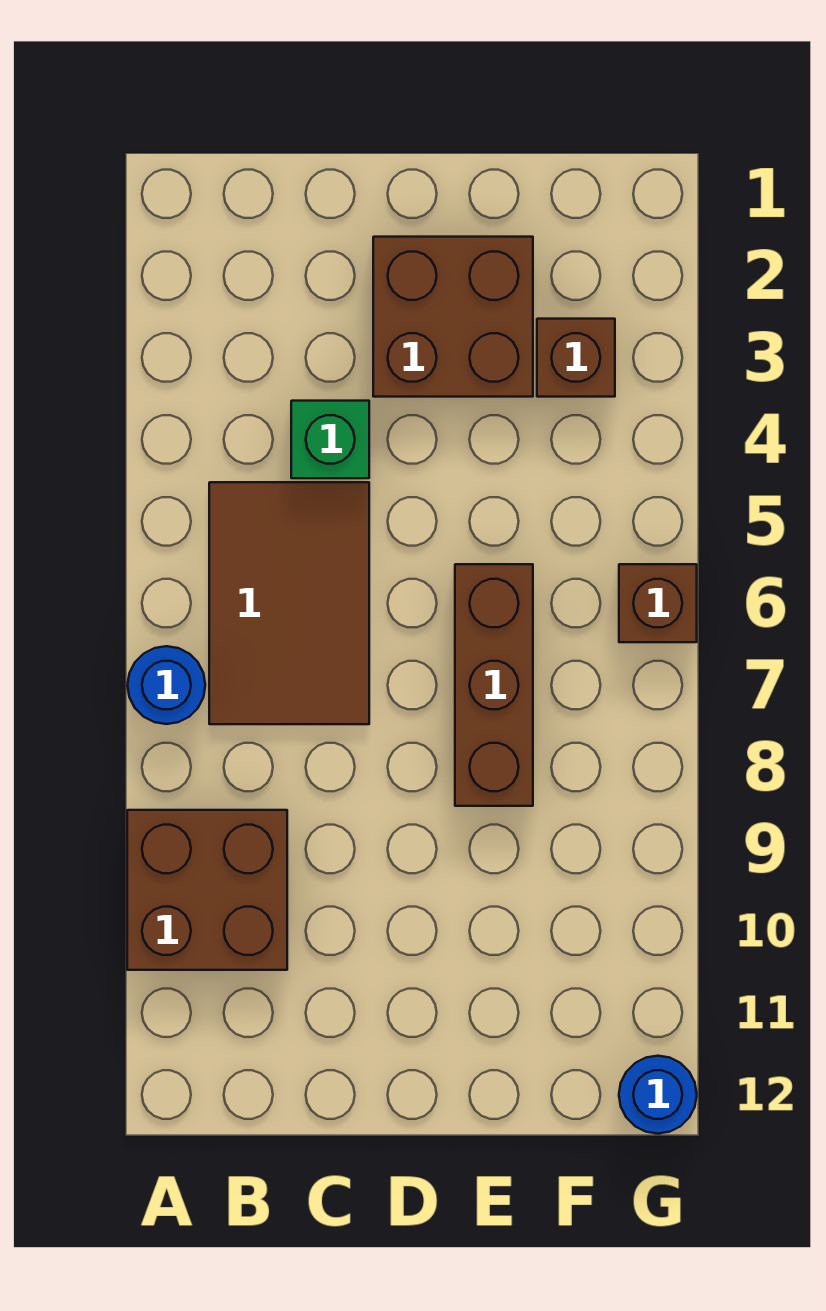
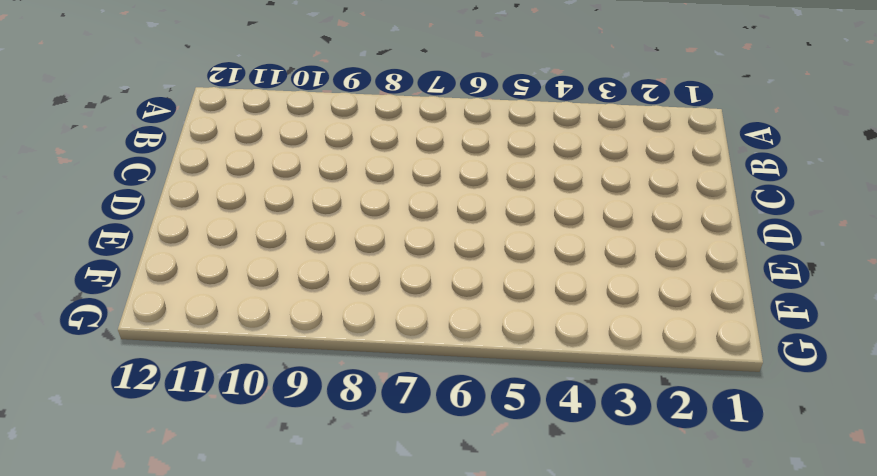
none -> blue 1x1 round brick [128,646,205,724]
none -> brown 2x2 brick [127,810,287,970]

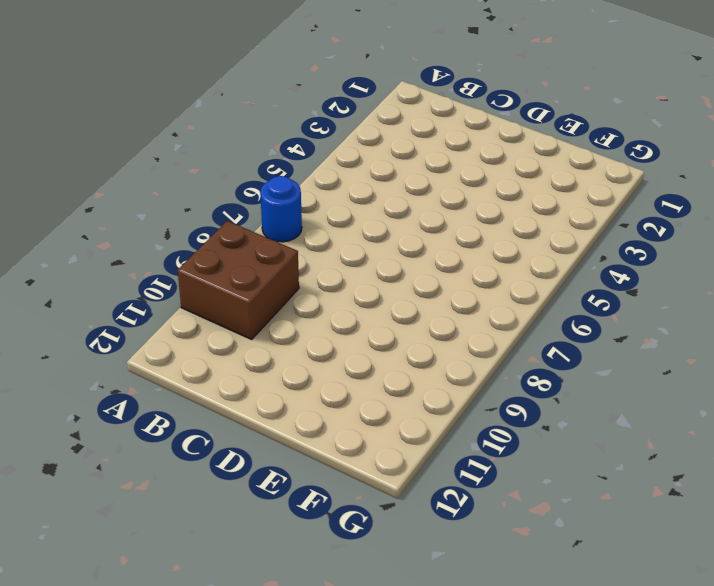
none -> brown 2x3 tile [209,482,369,724]
none -> green 1x1 brick [291,401,369,478]

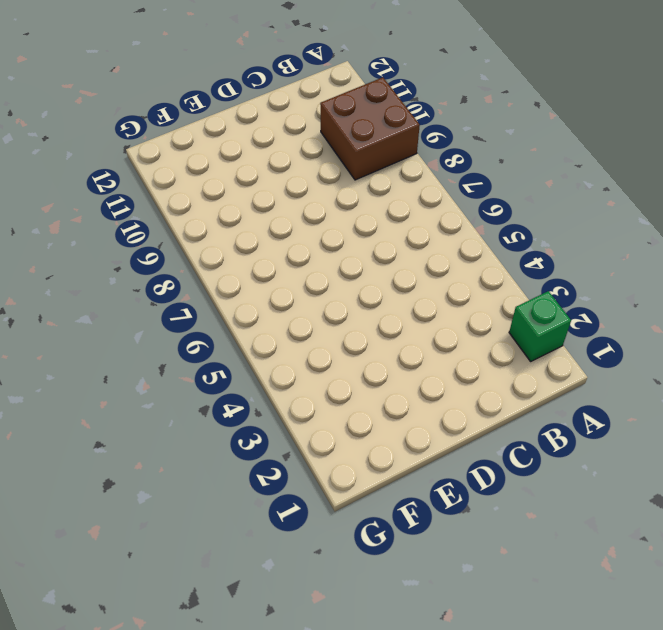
green 1x1 brick [509,291,571,361] -> green 1x1 brick moved to [291,401,369,478]
none -> blue 1x1 round brick [128,646,205,724]
none -> brown 2x3 tile [209,482,369,724]

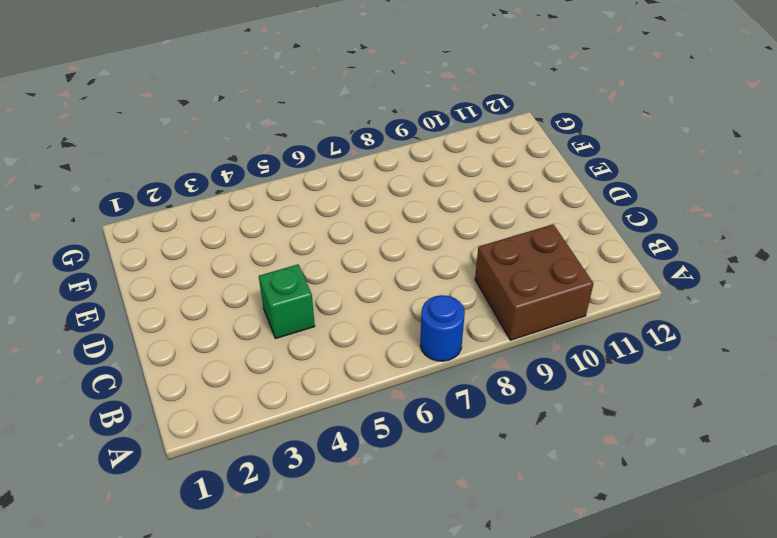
none -> brown 2x3 tile [209,482,369,724]
none -> brown 2x2 brick [373,237,533,397]

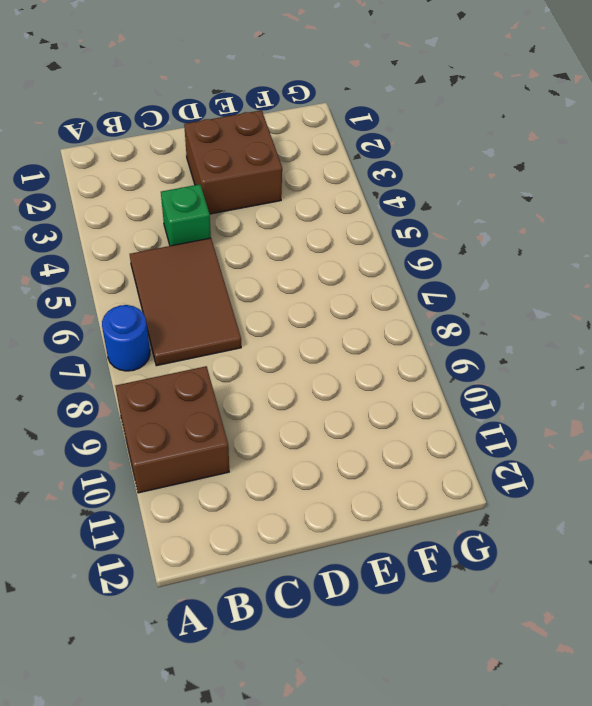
none -> brown 1x3 brick [455,564,533,806]
none -> brown 1x1 brick [537,319,615,397]

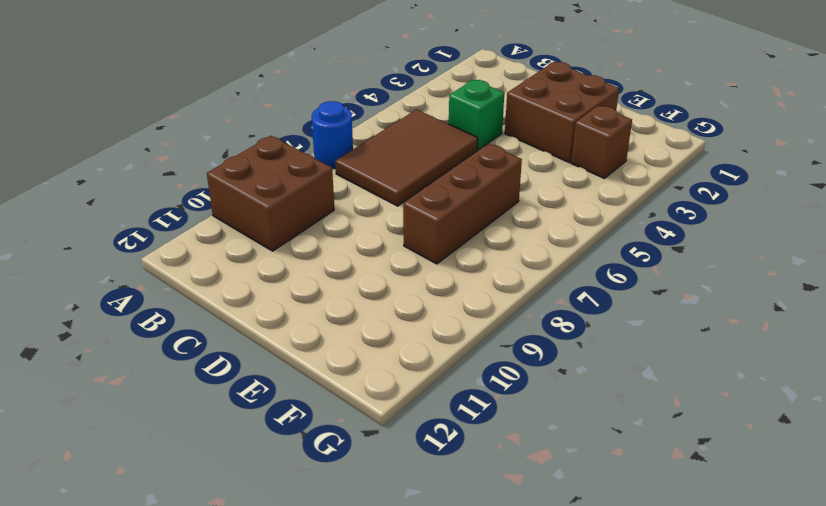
none -> brown 1x1 brick [619,564,697,642]
none -> blue 1x1 round brick [619,1056,697,1134]

